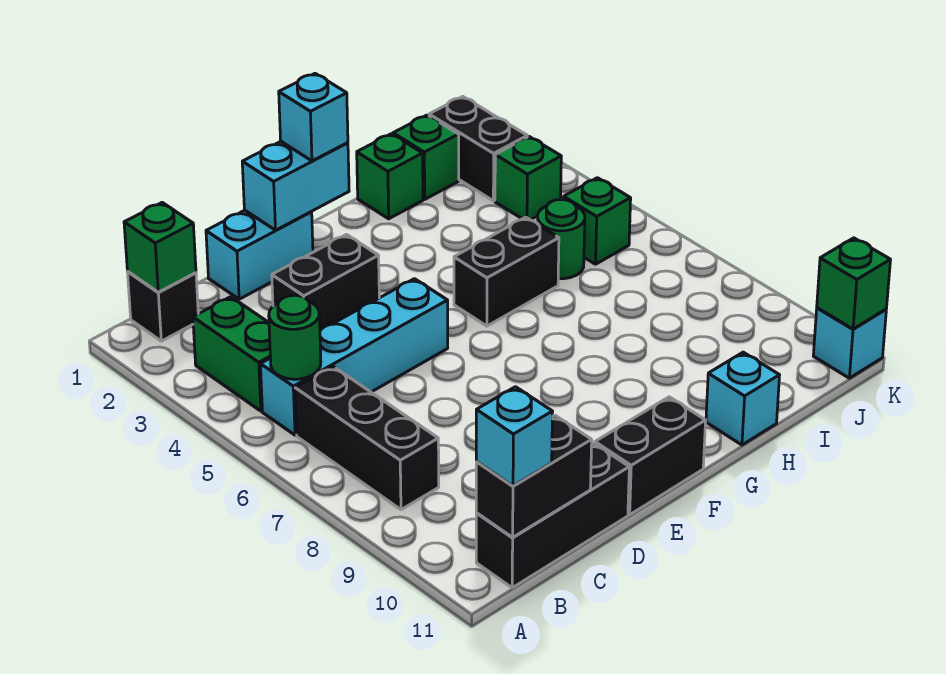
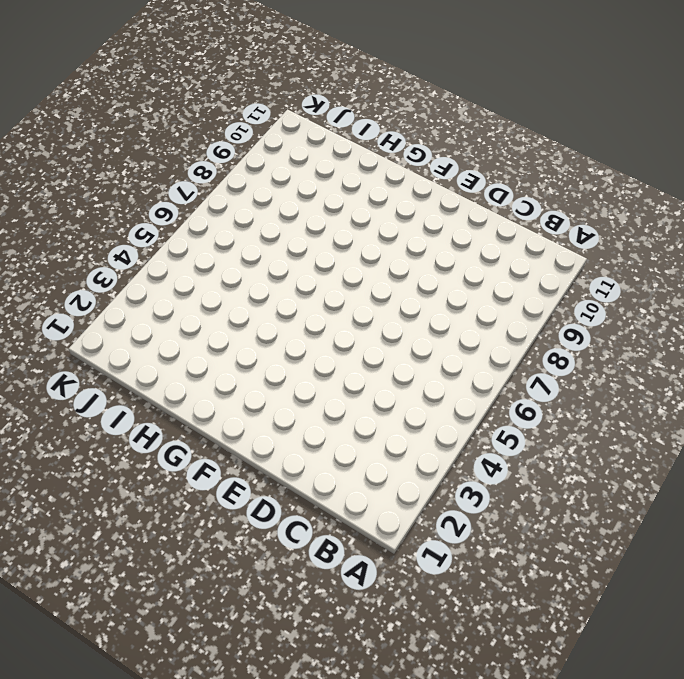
none -> black 1x1 brick [128,272,198,341]
none -> green 1x2 brick [193,297,270,411]
none -> cyan 1x4 brick [260,279,448,435]

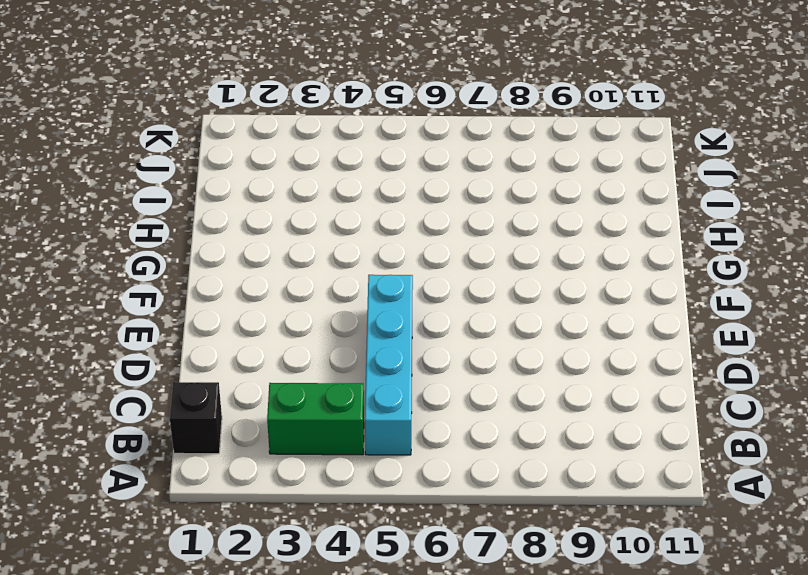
none -> black 1x3 brick [295,367,439,510]
none -> black 1x3 brick [476,443,629,588]
none -> cyan 1x2 brick [206,210,313,299]

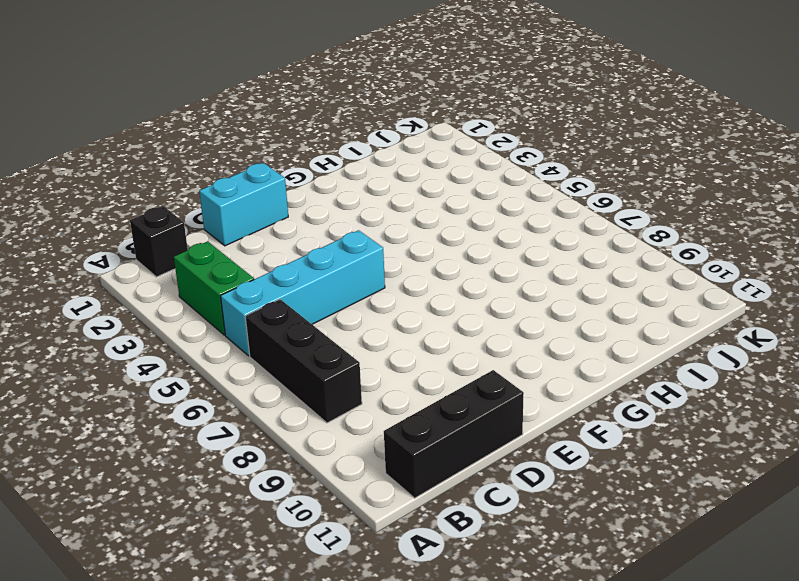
none -> black 1x2 brick [272,235,379,330]
none -> black 1x2 brick [595,397,706,515]
none -> black 1x2 brick [454,217,559,326]

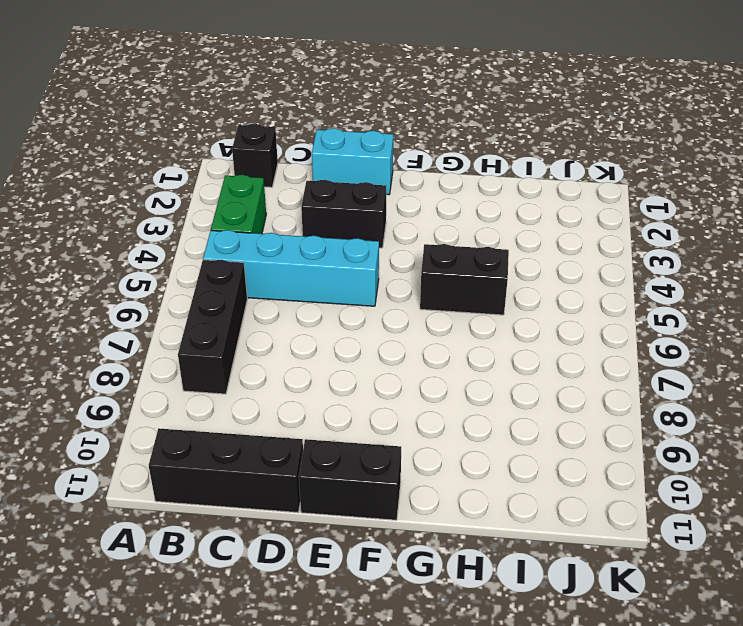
none -> green 1x1 brick [357,134,423,219]
none -> cyan 1x1 brick [706,352,780,445]
none -> green 1x1 brick [393,115,459,199]

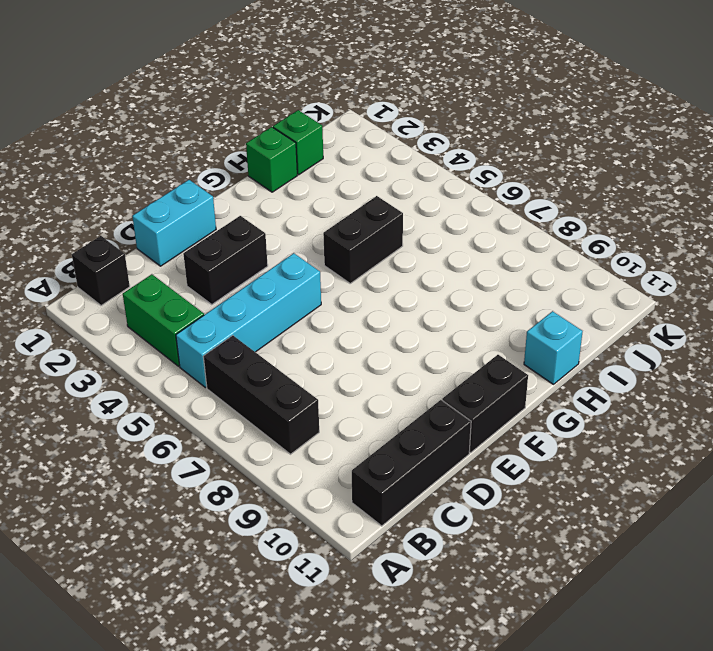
none -> green 1x1 round brick [538,200,585,279]
none -> black 1x2 brick [429,96,527,201]
none -> green 1x1 brick [495,137,561,220]

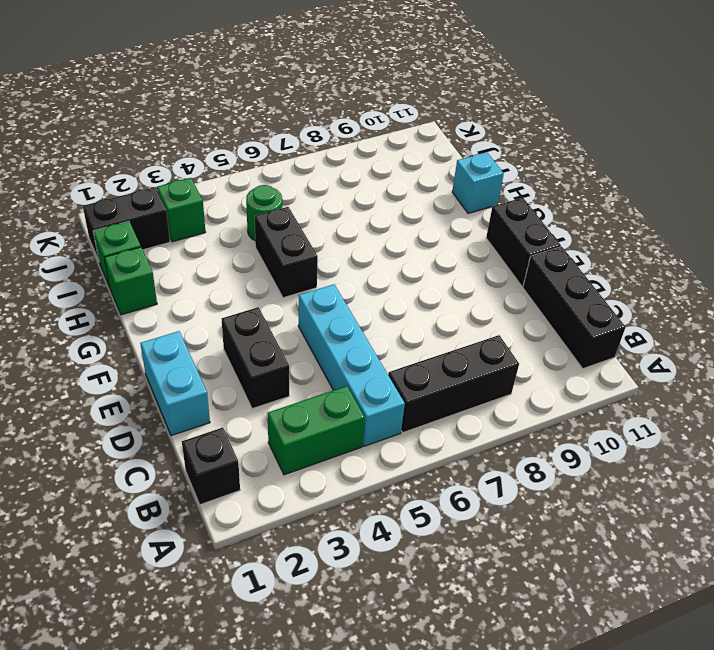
none -> green 1x1 brick [563,178,631,264]
none -> cyan 1x1 brick [813,308,886,378]
none -> green 1x1 brick [124,203,196,292]

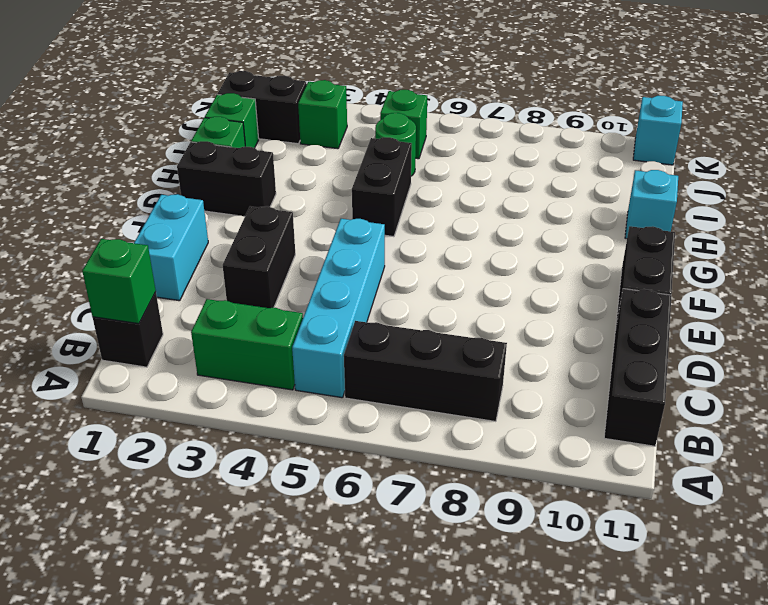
black 1x2 brick [177,141,276,217] -> black 1x2 brick turned to [476,415,592,537]
none -> green 1x1 round brick [269,295,321,379]
none -> cyan 1x2 brick [242,142,349,230]
none -> green 1x1 brick [817,238,890,329]

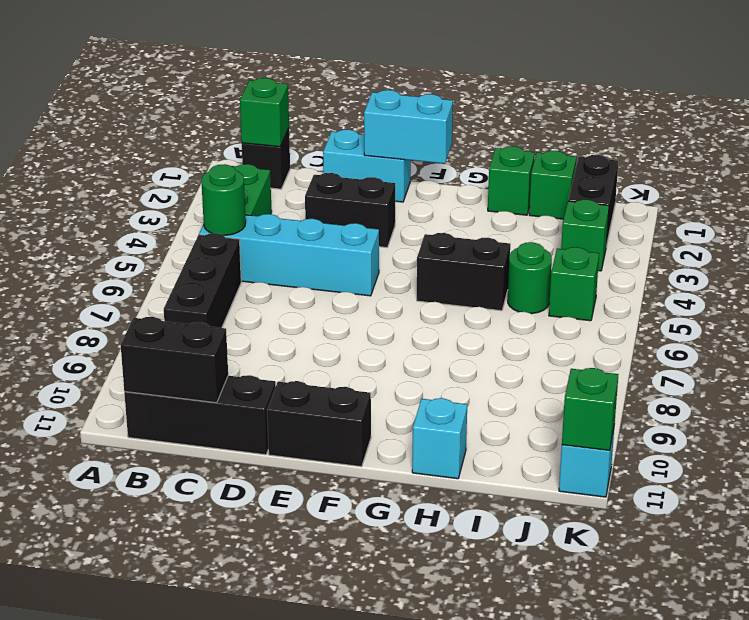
none -> cyan 1x1 brick [476,387,553,486]
none -> cyan 1x1 brick [279,74,348,161]

